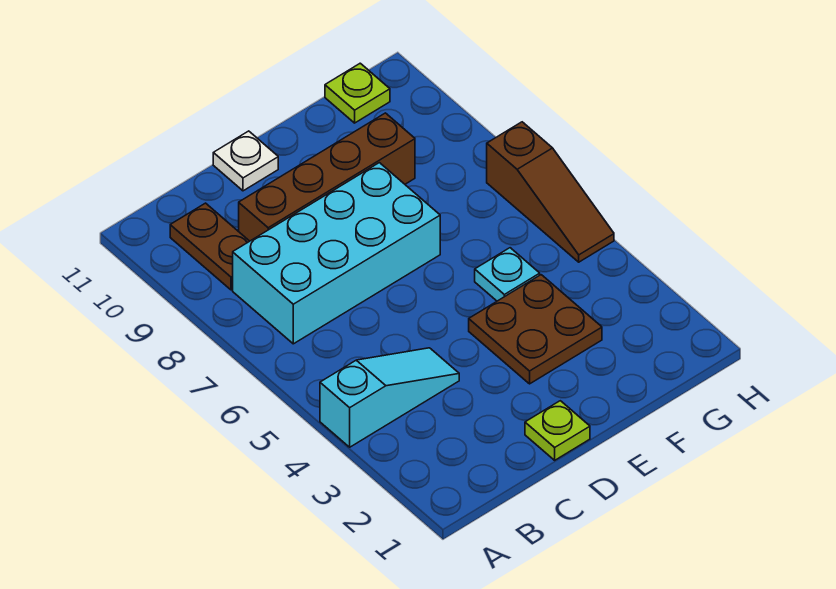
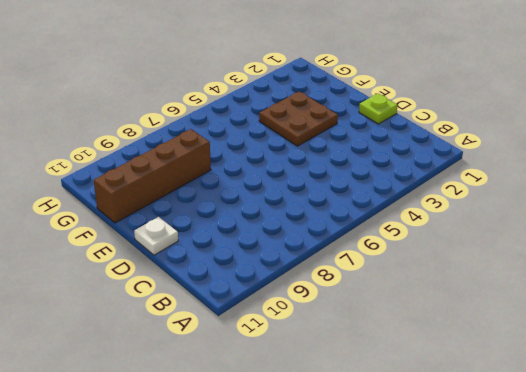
brown 1x4 brick [94,129,211,223] -> brown 1x4 brick turned to [239,113,415,241]
none -> cyan 1x3 slope [320,348,459,447]
none -> cyan 2x4 brick [233,163,440,344]

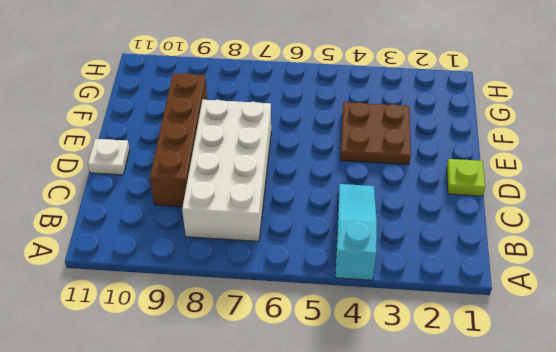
white 2x4 brick [182,100,271,241] -> cyan 2x4 brick [233,163,440,344]
none -> brown 1x2 plate [170,203,249,290]
none -> cyan 1x1 plate [475,248,540,301]

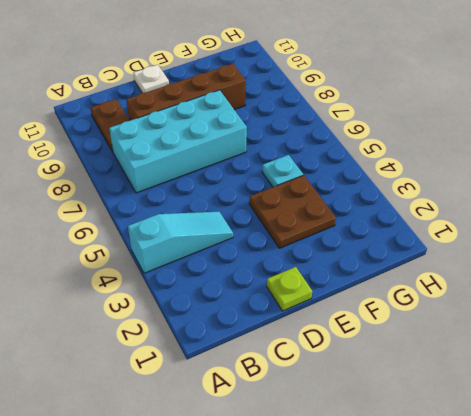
none -> lime 1x1 plate [325,63,390,123]
none -> brown 1x3 slope [487,122,614,262]

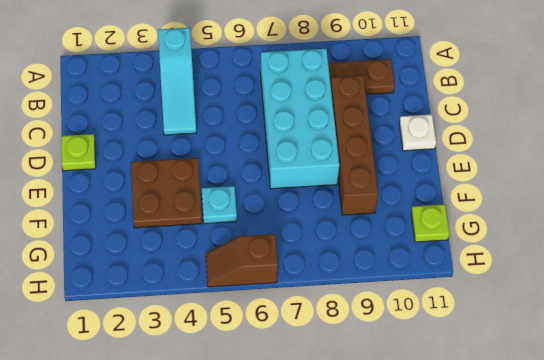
brown 1x2 slope [206,234,278,287] -> brown 1x3 slope [487,122,614,262]

